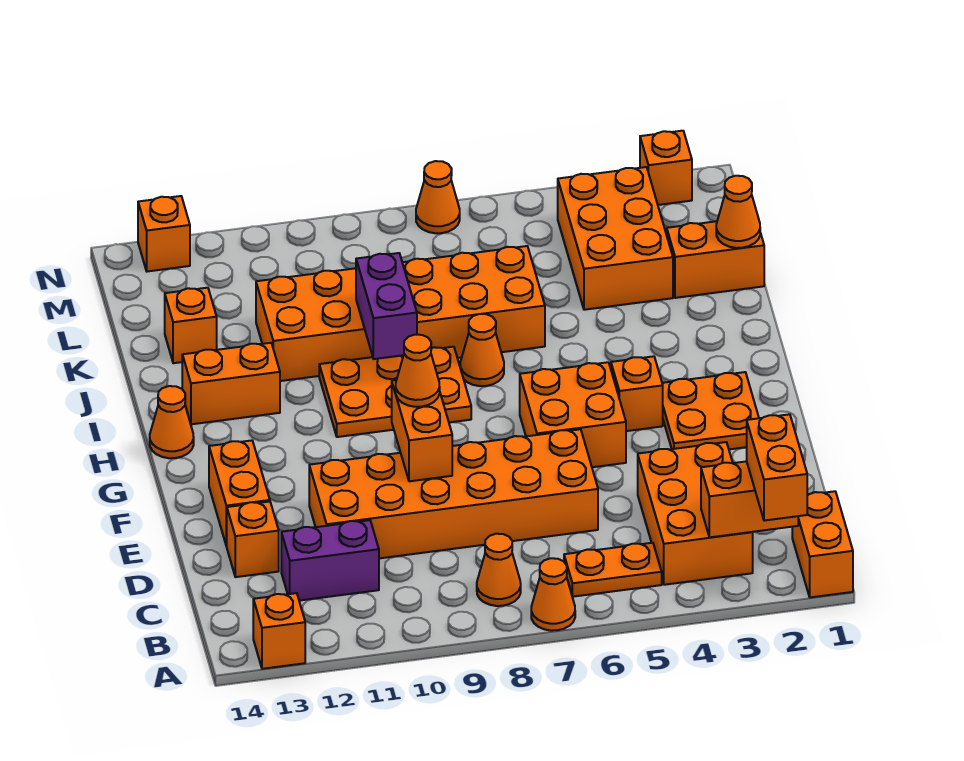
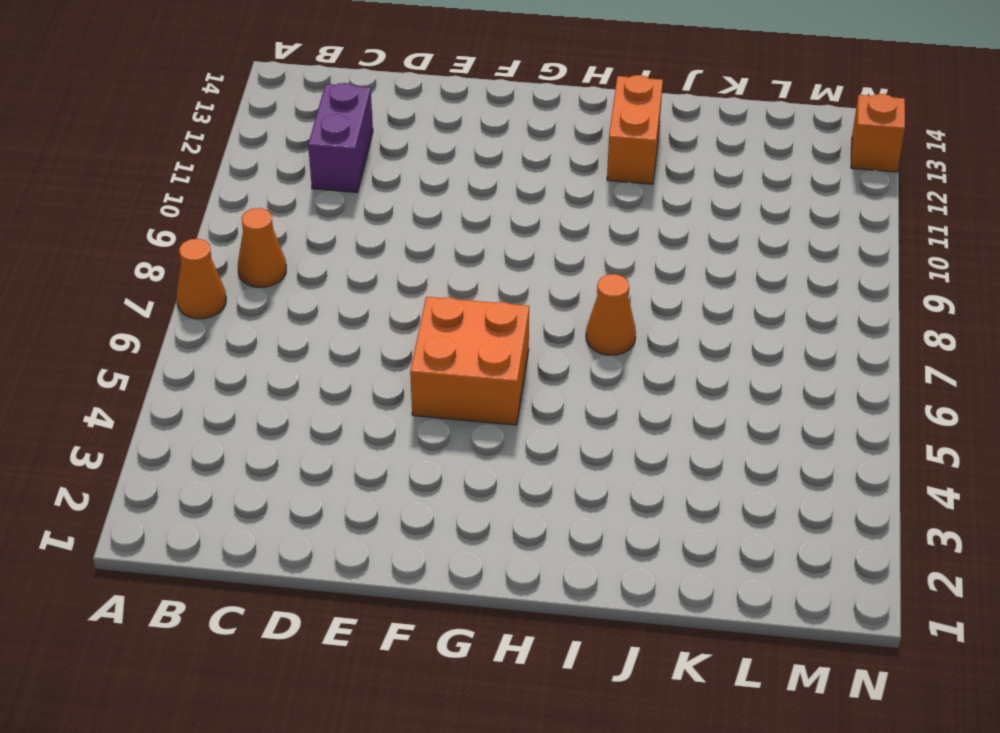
none -> orange 1x2 brick [792,491,853,597]
none -> orange 1x1 brick [253,593,305,669]
none -> orange 2x3 brick [638,442,753,585]
none -> orange 1x2 plate [564,543,662,597]

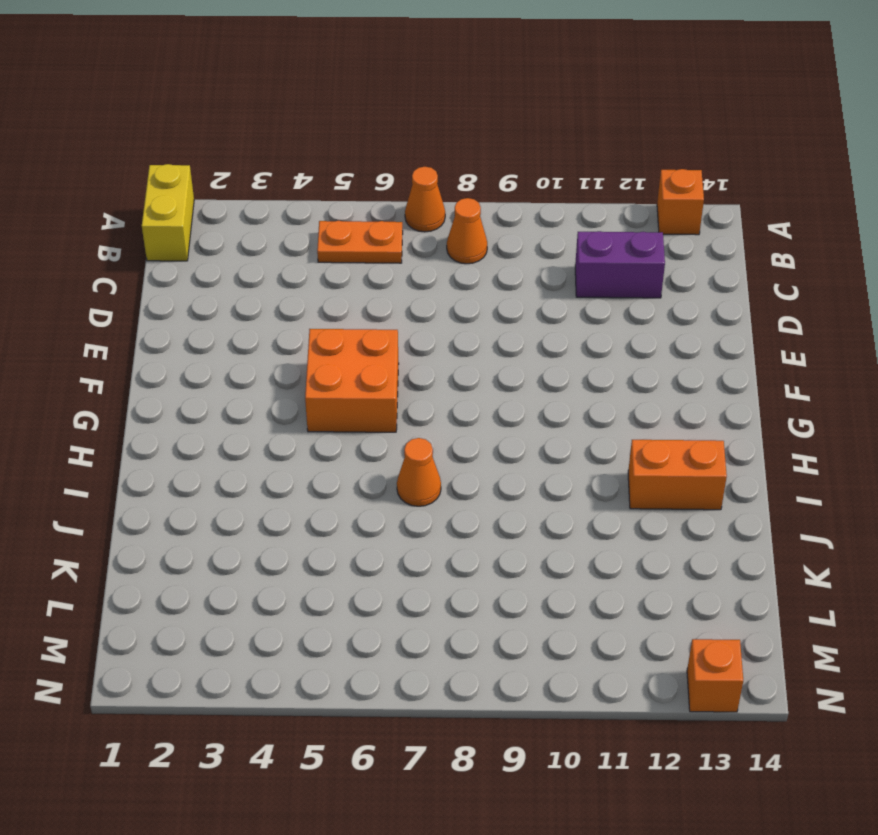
yellow 1x2 brick [142,164,194,261] -> orange 1x2 brick [792,491,853,597]
none -> orange 2x3 brick [638,442,753,585]
none -> orange 2x6 brick [309,429,598,558]
none -> orange 1x1 brick [227,502,279,577]
none -> orange 1x2 brick [209,440,270,546]

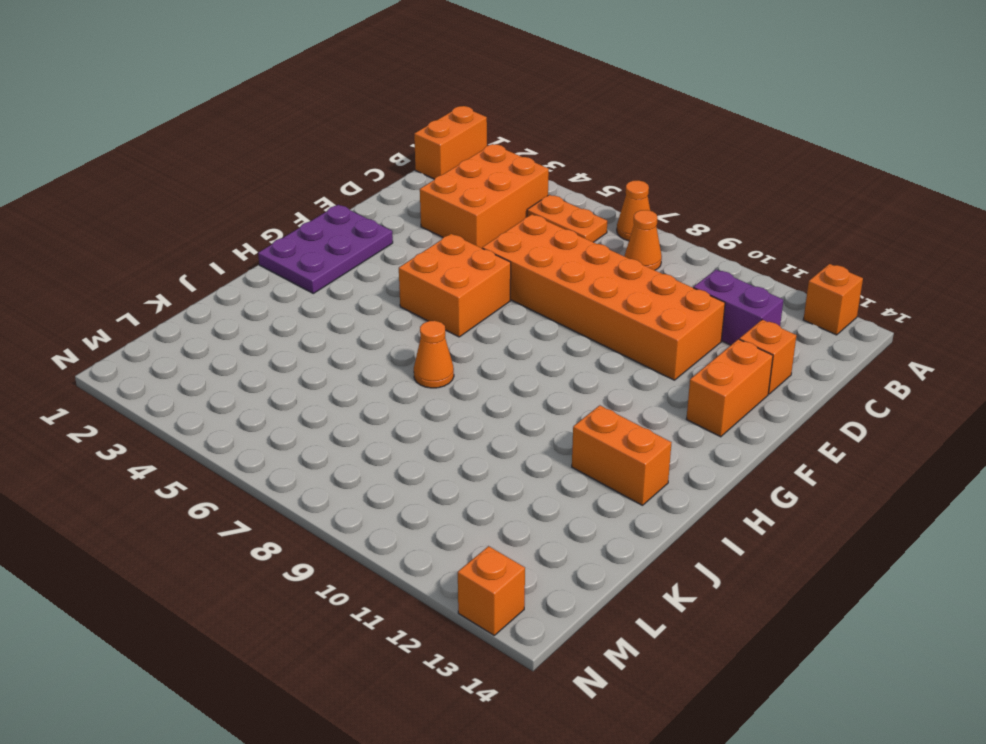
purple 2x3 plate [258,205,393,293] -> orange 2x2 plate [662,372,759,449]
none -> orange 1x1 brick [611,356,663,431]
none -> orange 2x3 plate [319,347,471,437]
none -> orange 1x1 cone [150,386,194,458]
none -> orange 2x6 brick [256,246,545,381]

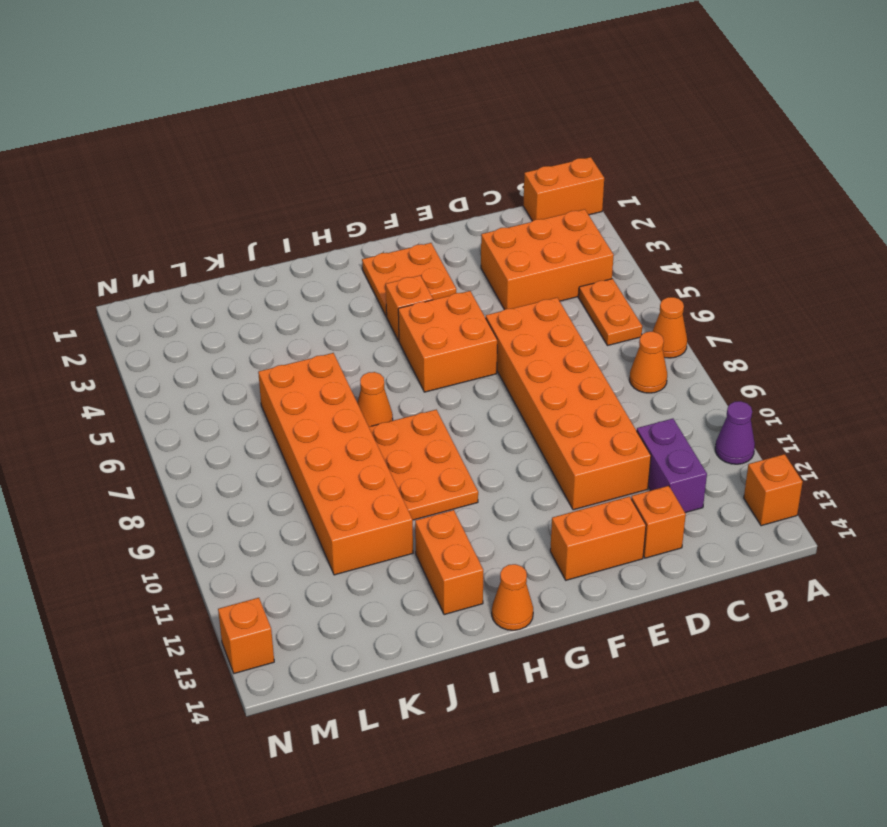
purple 1x1 cone [715,401,755,464] -> none
none -> orange 1x2 brick [667,221,764,298]
none -> orange 2x3 brick [558,167,673,310]
none -> orange 1x1 brick [165,288,217,363]
none -> orange 1x1 brick [640,131,692,205]

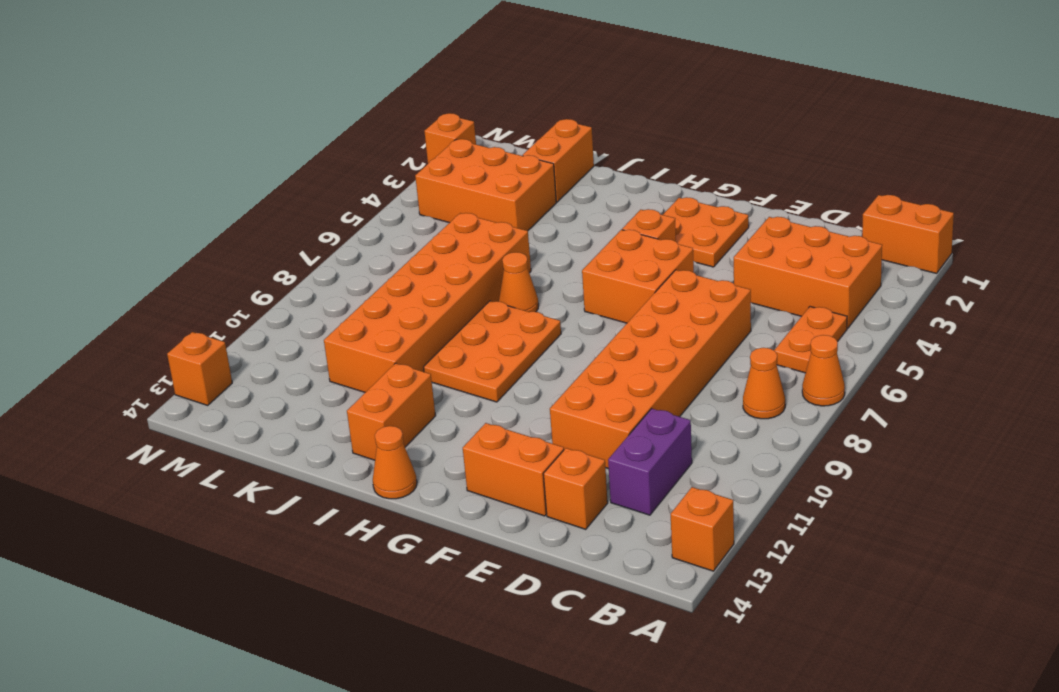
none -> orange 1x1 brick [165,288,217,363]
none -> orange 1x1 cone [416,161,460,233]
none -> orange 1x2 brick [701,461,798,537]
none -> orange 1x2 brick [392,380,452,481]

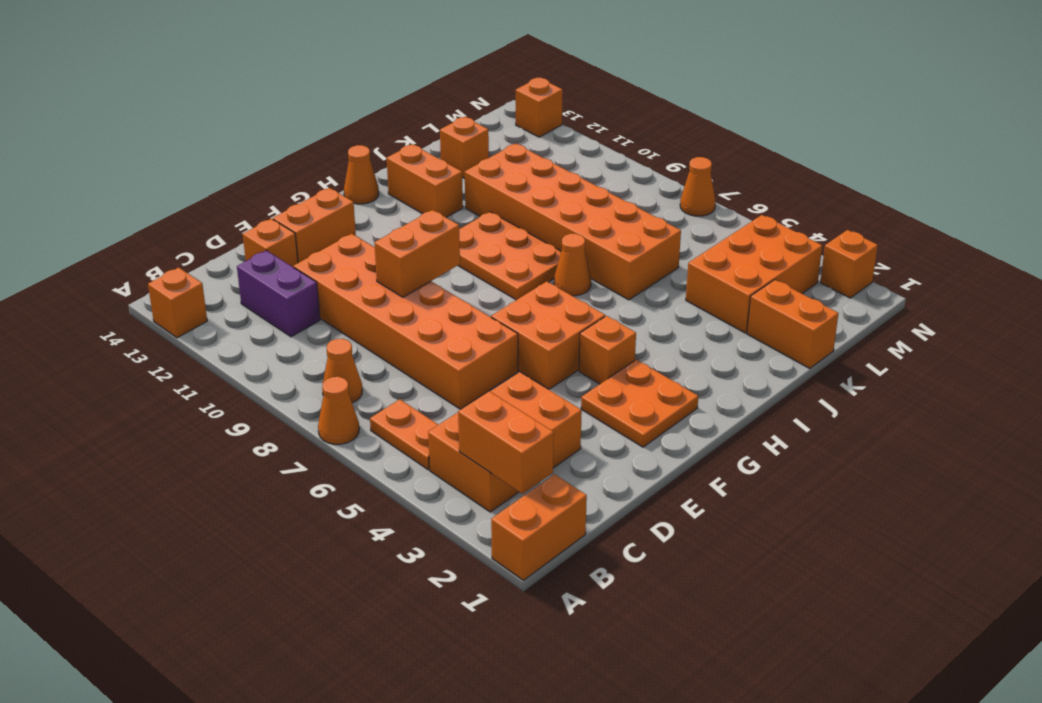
none -> purple 1x2 brick [356,253,417,359]
none -> orange 1x1 cone [716,176,760,248]
none -> orange 1x2 brick [747,414,807,521]
none -> orange 1x1 cone [396,335,440,407]

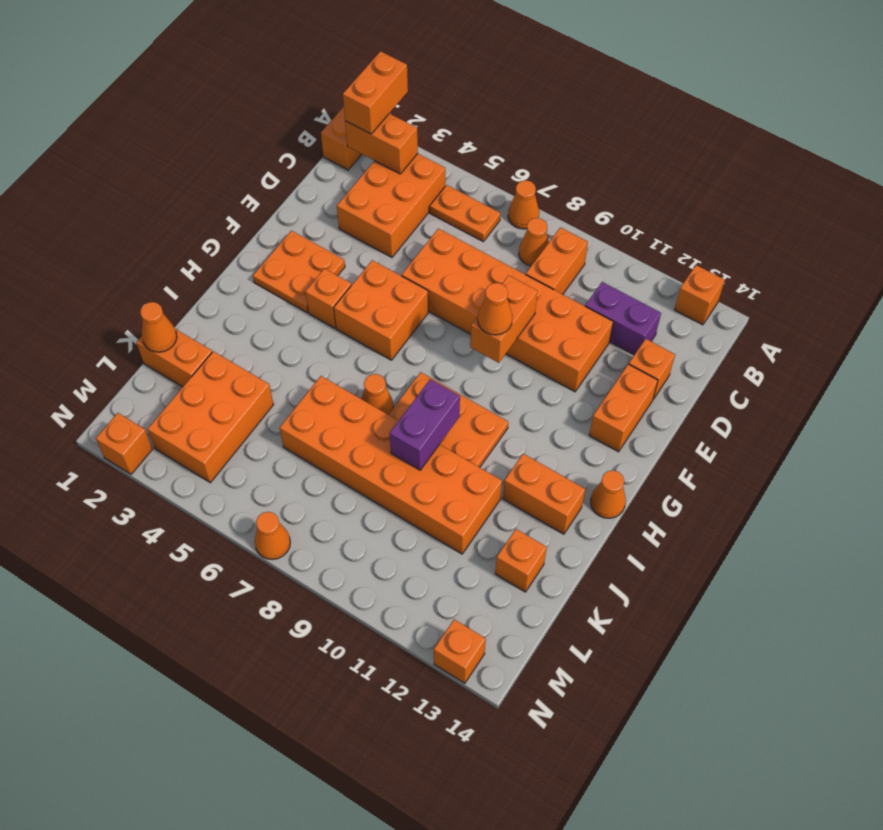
orange 1x2 brick [526,227,588,294] -> none

